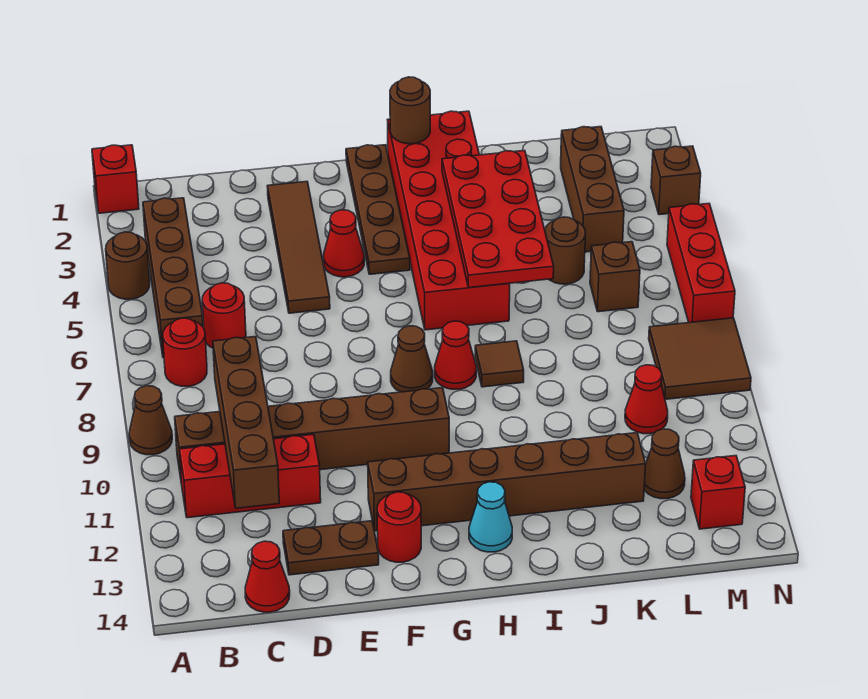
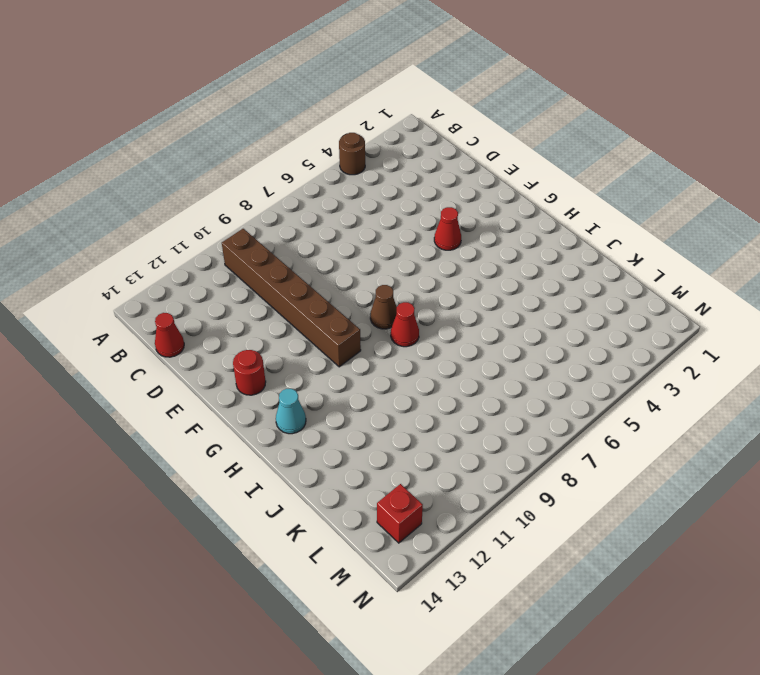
none -> red 1x1 brick [92,145,139,213]
none -> brown 1x1 cone [129,386,172,455]
none -> brown 1x4 brick [143,198,203,358]
none -> red 1x1 round brick [163,318,207,386]

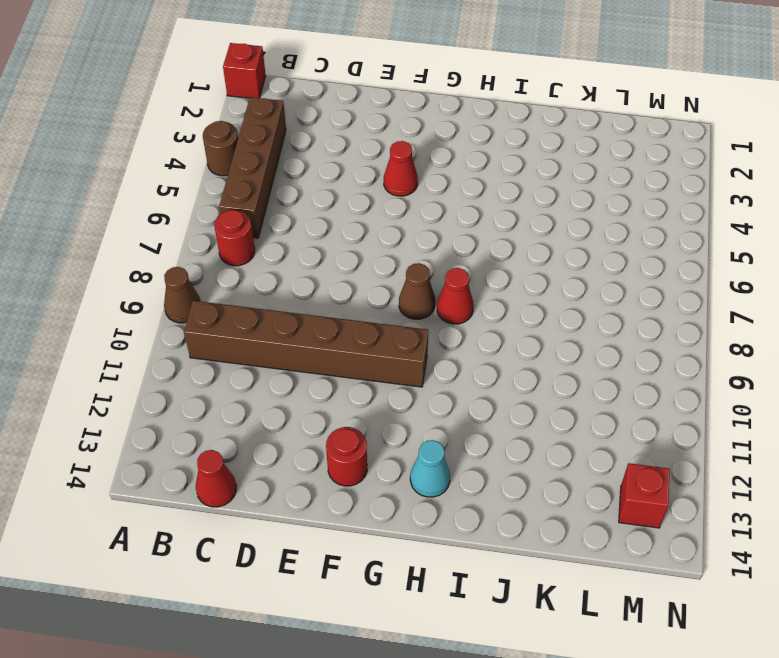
none -> red 1x3 brick [179,434,321,518]
none -> red 1x1 round brick [202,283,246,348]
none -> brown 1x2 plate [283,521,379,575]
none -> brown 1x4 tile [267,181,330,313]

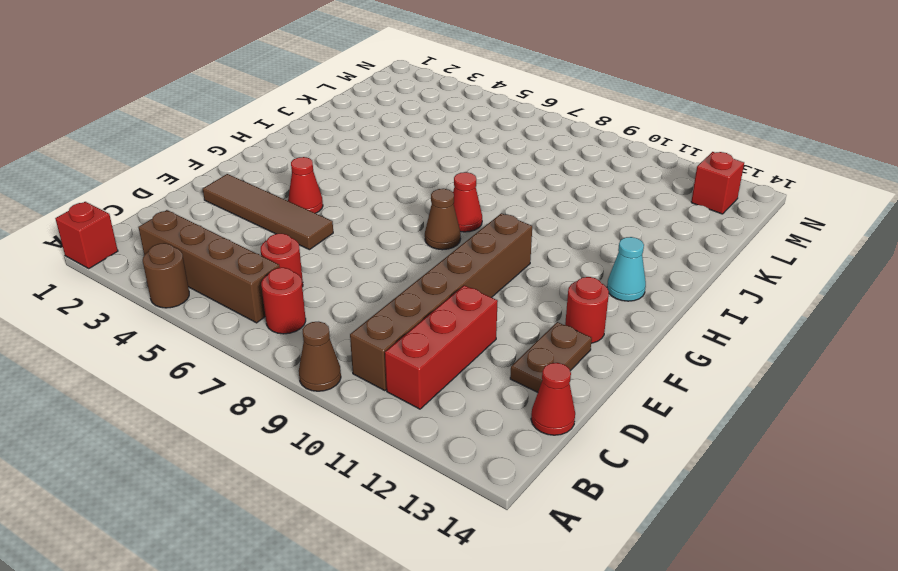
none -> brown 1x6 brick [368,433,646,531]
none -> brown 1x4 plate [346,145,410,274]
none -> red 2x6 brick [388,111,510,330]
none -> brown 1x1 tile [475,341,524,387]

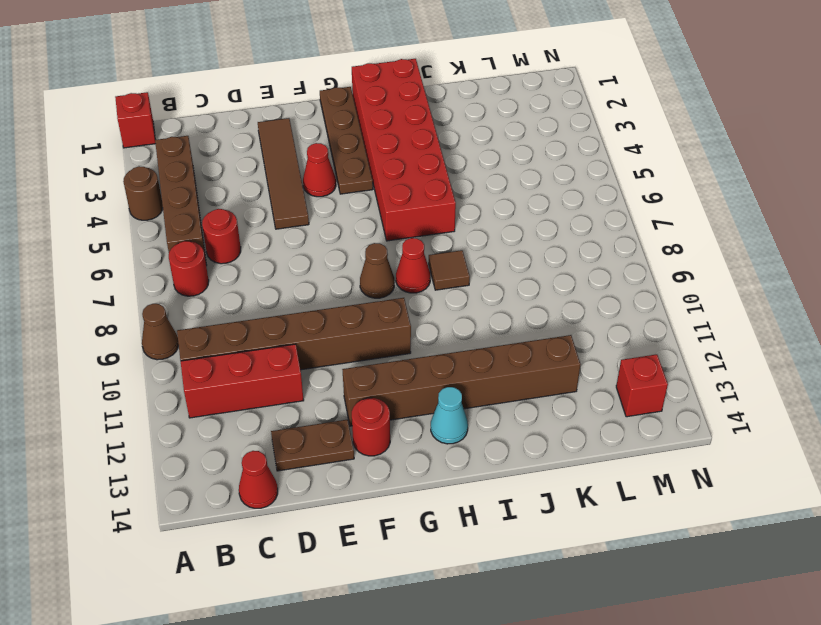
none -> brown 1x1 round brick [545,217,585,284]
none -> brown 1x3 brick [561,127,624,252]
none -> brown 1x1 brick [590,242,640,312]
none -> red 1x1 cone [625,365,668,434]

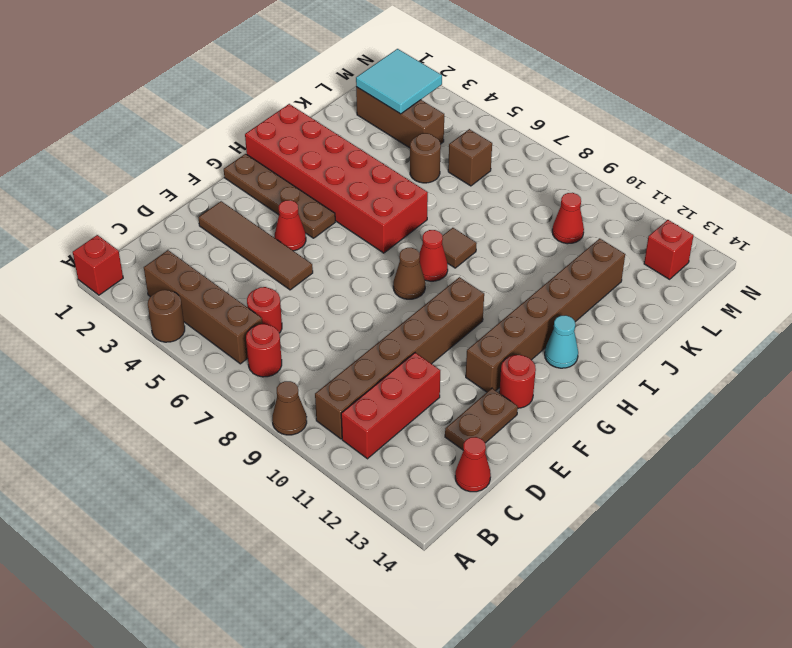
cyan 2x2 tile [356,49,442,114] -> none
none -> brown 1x1 cone [644,429,685,499]
none -> brown 2x2 tile [649,318,751,399]
none -> brown 1x1 brick [651,146,701,215]
none -> red 1x3 brick [667,204,735,323]

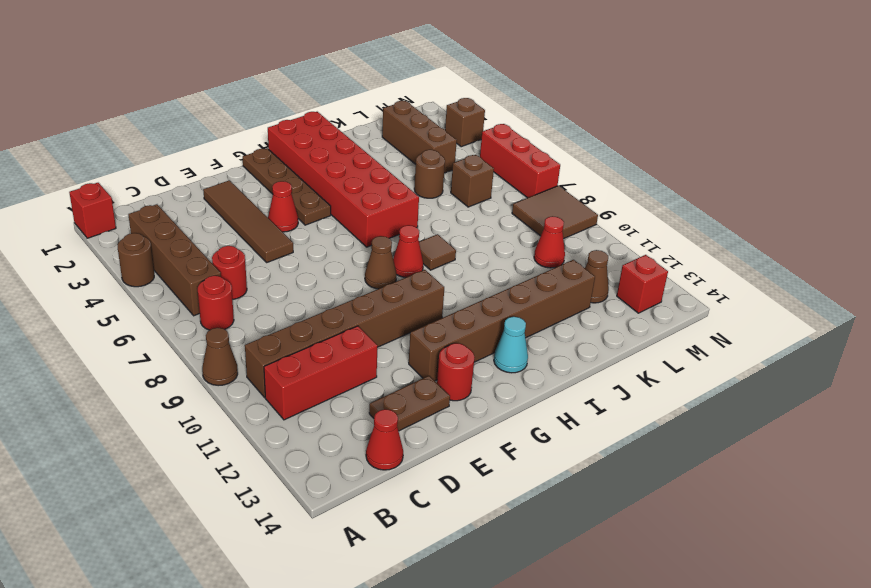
none -> brown 1x4 brick [213,337,279,508]
none -> brown 1x1 round brick [390,77,430,144]
none -> red 2x4 plate [442,150,554,287]

